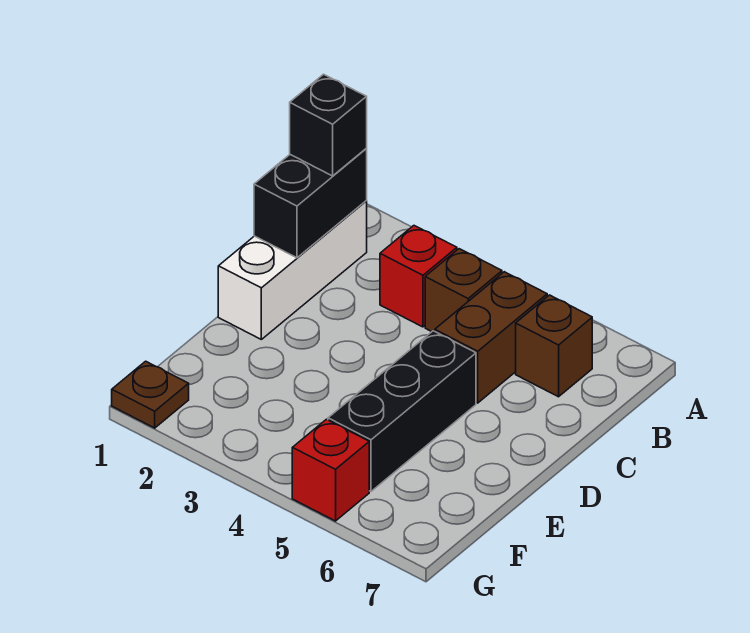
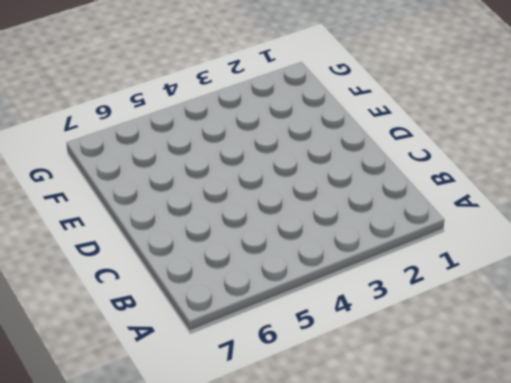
none -> white 1x3 brick [218,201,367,339]
none -> red 1x1 brick [380,226,457,327]

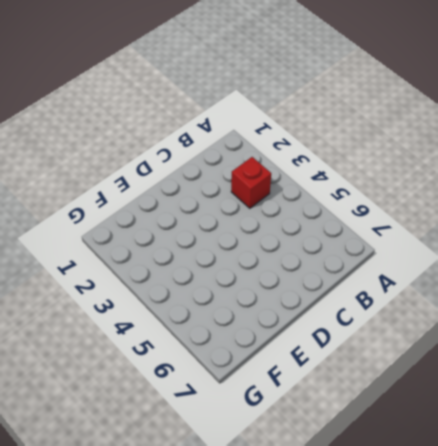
none -> white 1x3 brick [218,201,367,339]
none -> brown 1x1 brick [425,249,502,332]

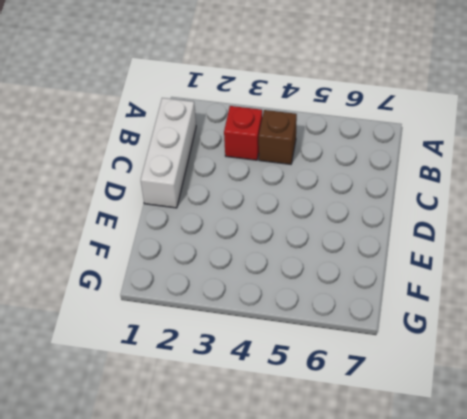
none -> brown 1x2 brick [435,272,547,403]
none -> brown 1x1 brick [516,295,592,397]

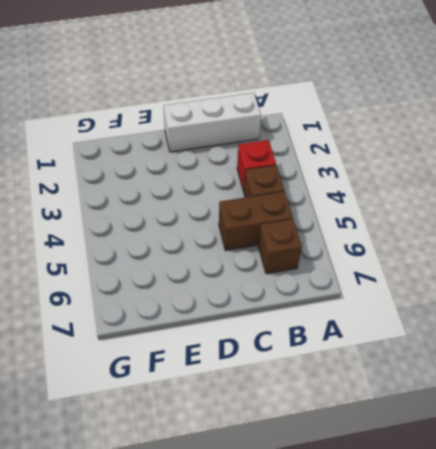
none -> black 1x3 brick [328,331,476,491]
none -> brown 1x1 plate [112,361,189,428]

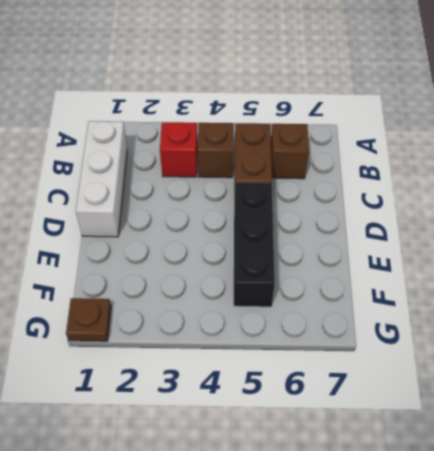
none -> red 1x1 brick [292,419,369,521]
none -> black 1x2 brick [254,149,367,258]

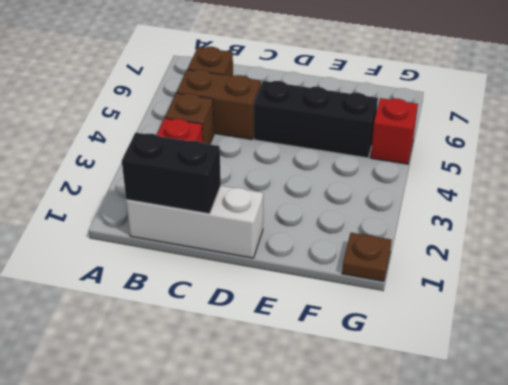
none -> black 1x1 brick [290,74,367,176]

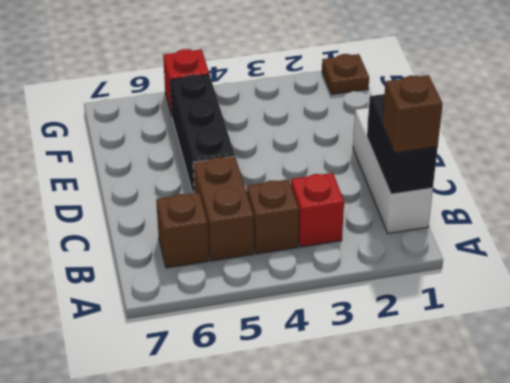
brown 1x1 brick [382,75,443,153] -> black 1x1 brick [290,74,367,176]

